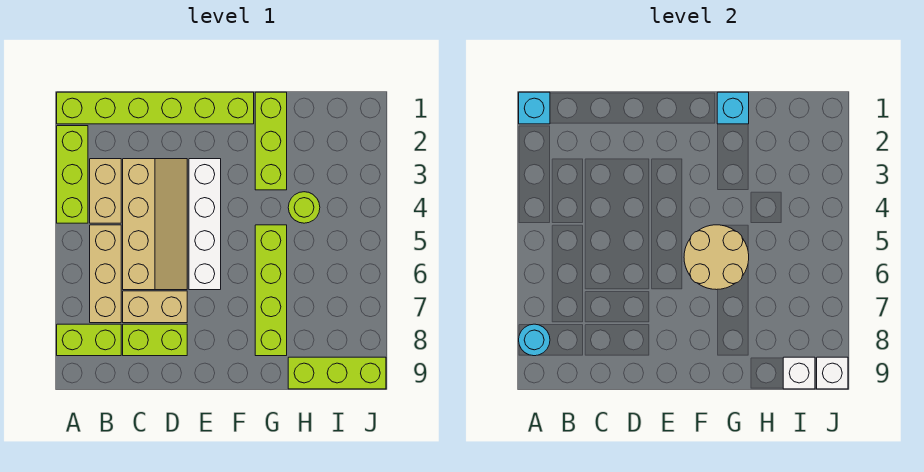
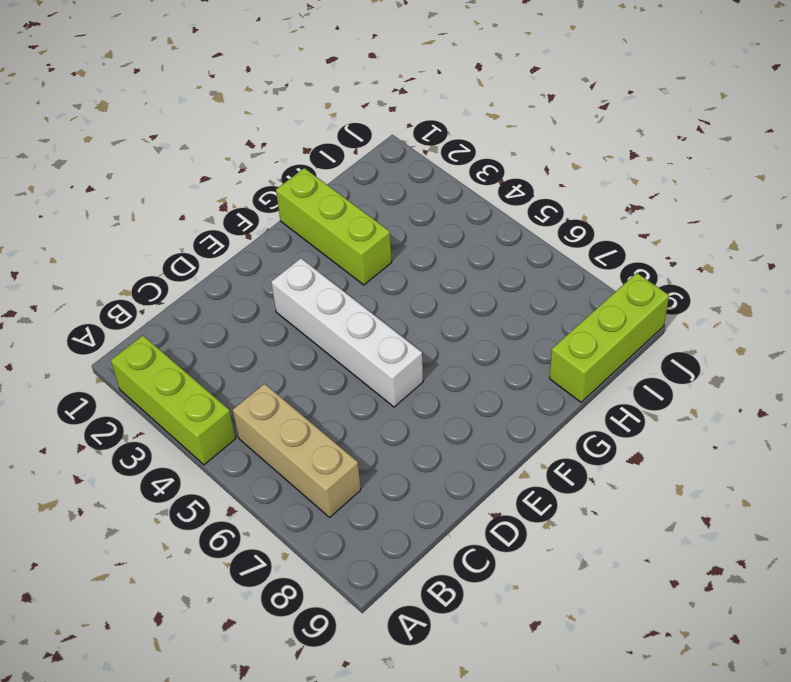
none -> lime 1x6 brick [57,92,254,124]
none -> lime 1x2 brick [57,324,121,356]
none -> tan 1x2 brick [90,159,121,223]

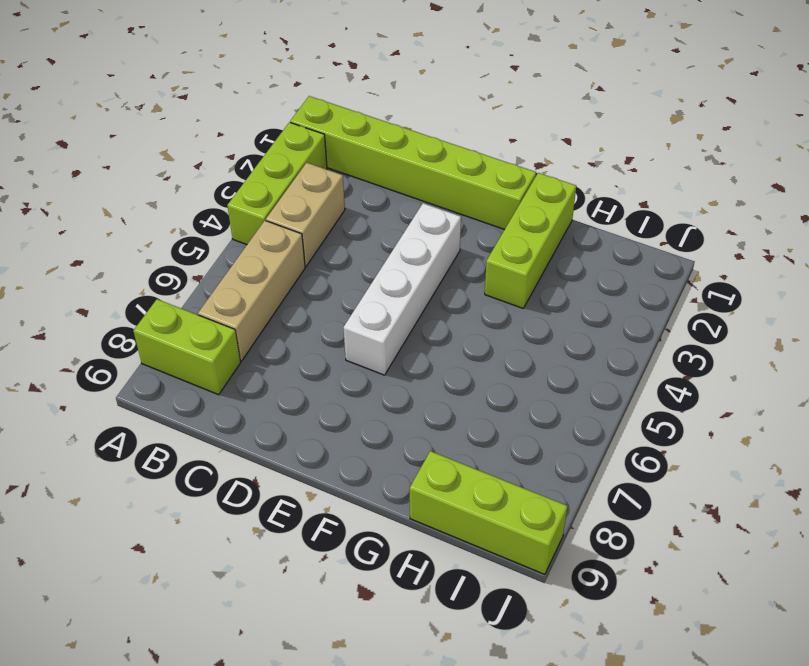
none -> tan 2x4 slope [123,159,187,290]
none -> tan 1x2 brick [123,291,187,323]
none -> lime 1x2 brick [123,324,187,356]

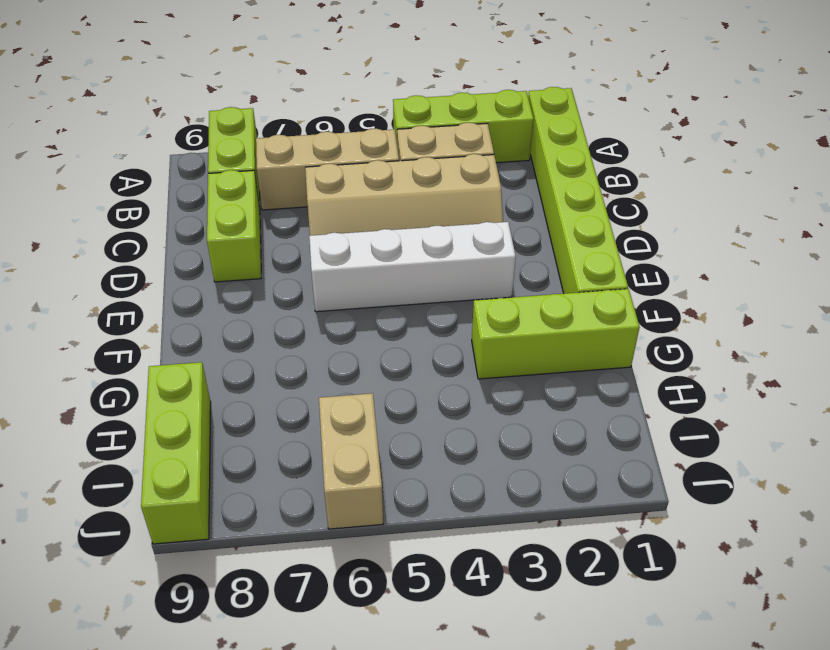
tan 1x2 brick [319,393,383,529] -> tan 1x2 brick moved to [123,291,187,323]
none -> lime 1x4 brick [255,225,287,356]
none -> lime 1x1 round brick [288,192,320,223]
none -> cyan 1x1 brick [519,92,550,124]

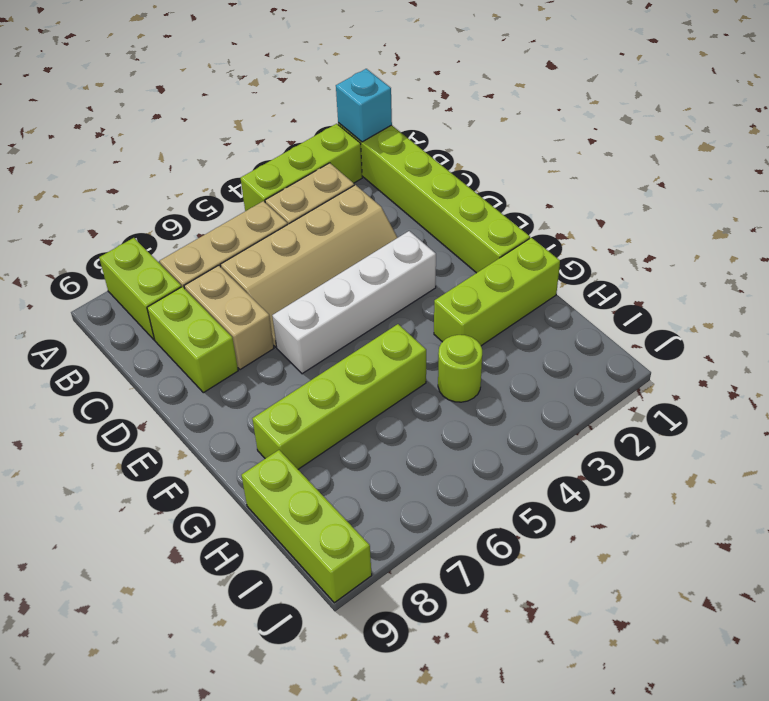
none -> cyan 1x1 round brick [519,324,550,356]
none -> tan 2x2 round brick [684,225,749,290]
none -> cyan 1x1 brick [717,92,749,124]

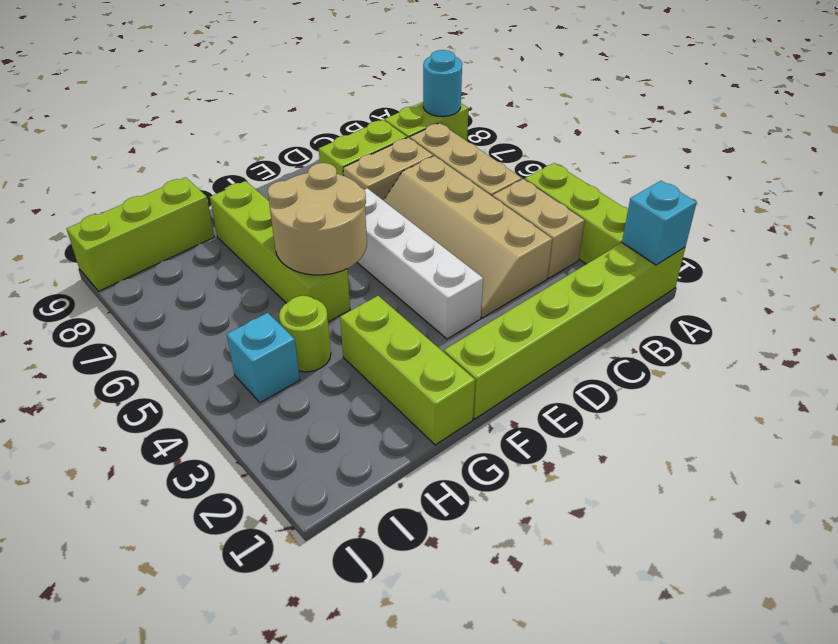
cyan 1x1 brick [227,313,300,403] -> cyan 1x1 brick moved to [717,92,749,124]
none -> white 1x1 brick [783,357,815,389]
none -> white 1x1 brick [817,357,848,389]

